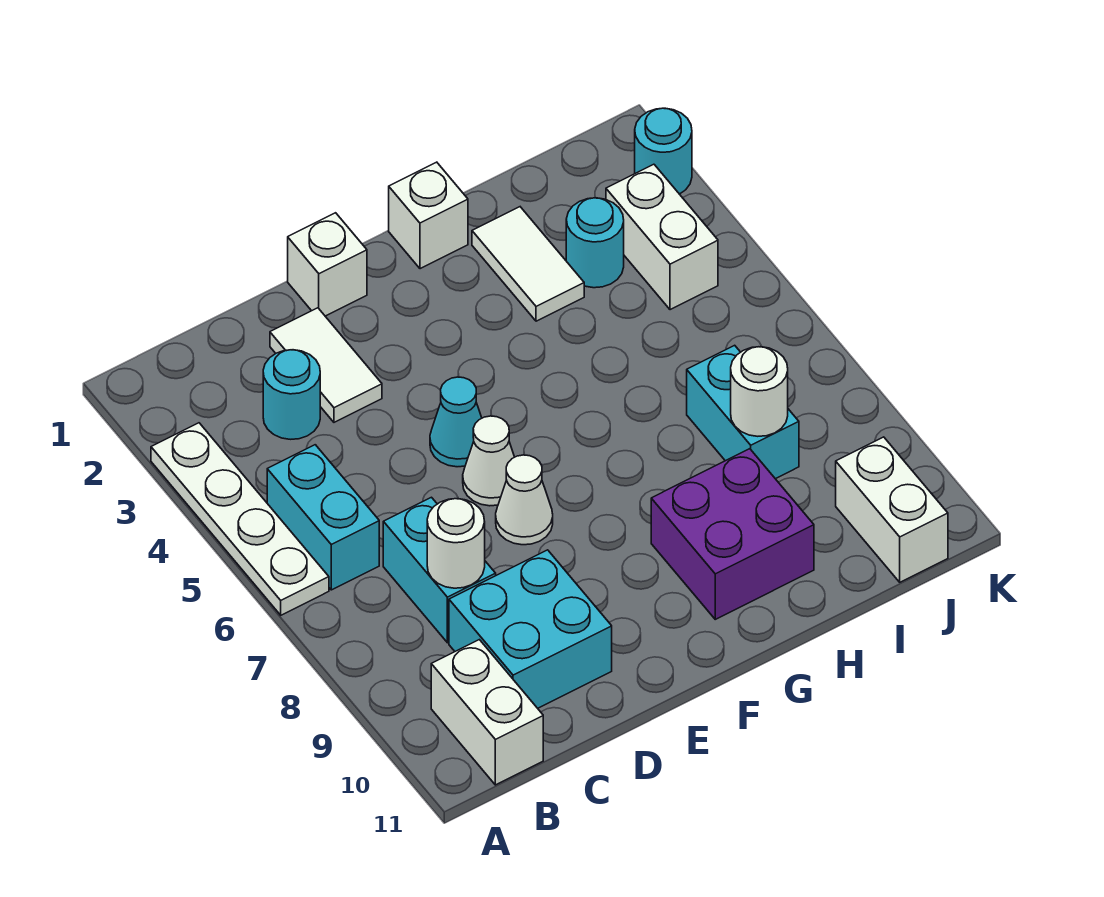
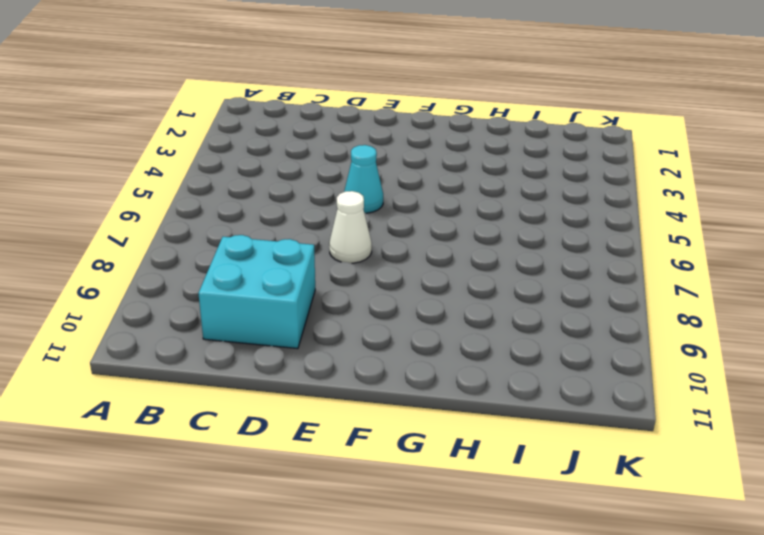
none -> white 1x4 plate [151,423,329,615]
none -> cyan 1x2 brick [267,445,379,590]
none -> white 1x2 brick [431,640,543,785]

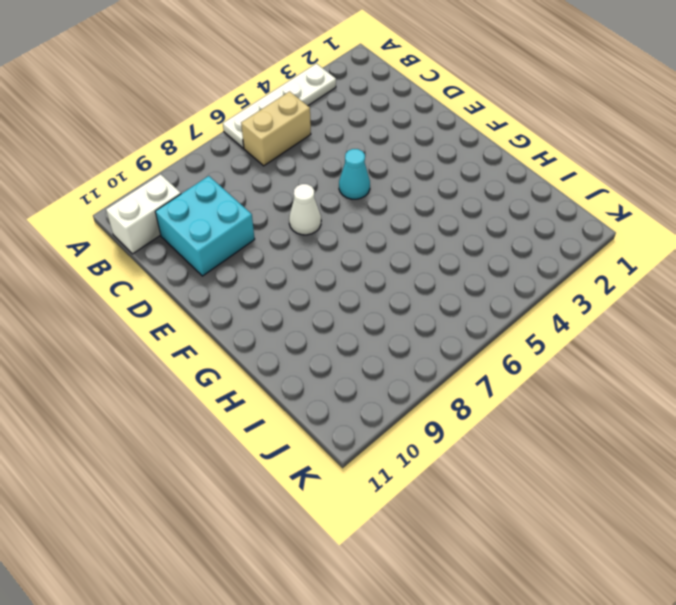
tan 1x2 brick [241,91,311,166] -> cyan 1x2 brick [267,445,379,590]
none -> cyan 1x1 round brick [263,350,320,439]
none -> cyan 1x2 brick [383,497,496,643]
none -> white 1x2 tile [270,308,382,422]

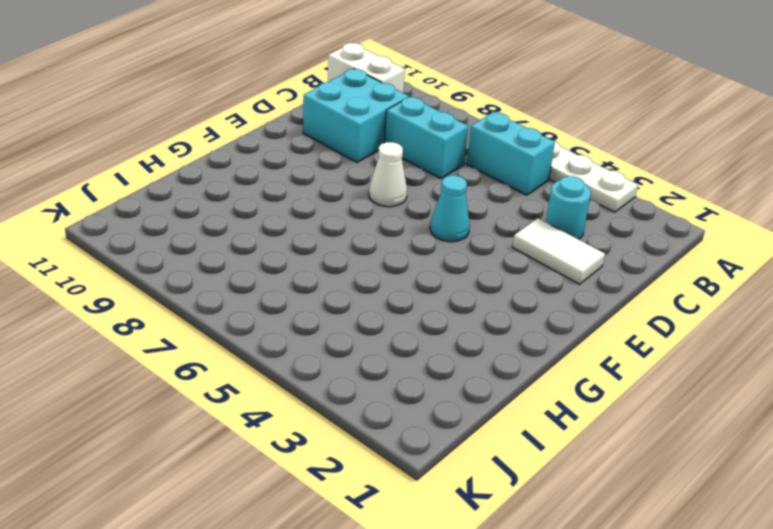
none -> white 1x1 brick [288,213,367,316]
none -> white 1x1 cone [463,416,514,506]
none -> white 1x1 brick [389,162,468,269]

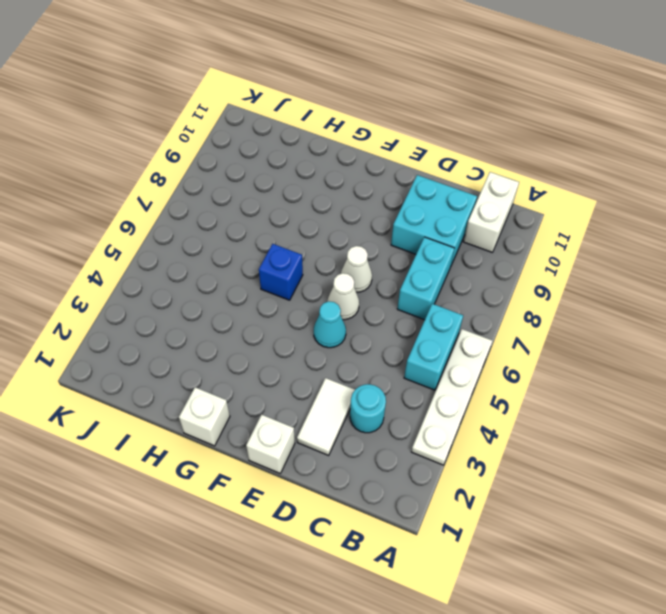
blue 1x1 brick [259,244,303,300] -> none
none -> purple 2x2 brick [651,449,814,619]
none -> white 1x2 tile [472,207,584,321]
none -> cyan 1x1 round brick [566,198,624,288]

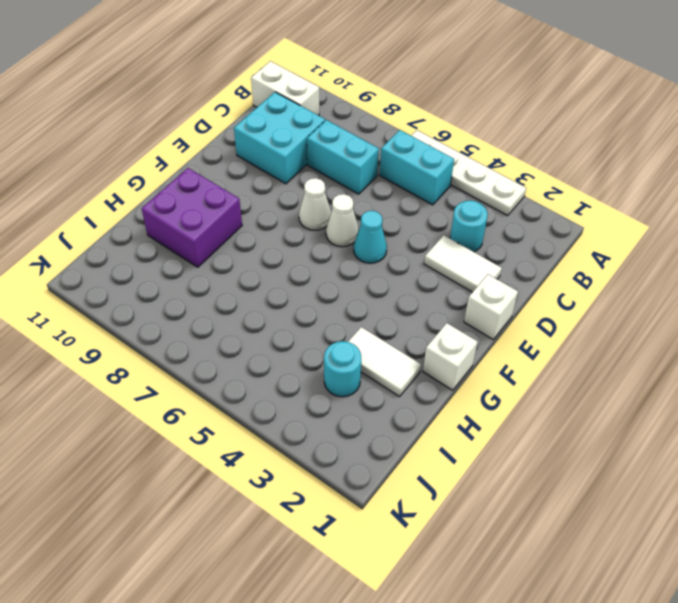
none -> cyan 1x2 brick [687,345,799,479]
none -> white 1x2 brick [606,164,718,310]
none -> white 1x2 brick [836,437,948,582]

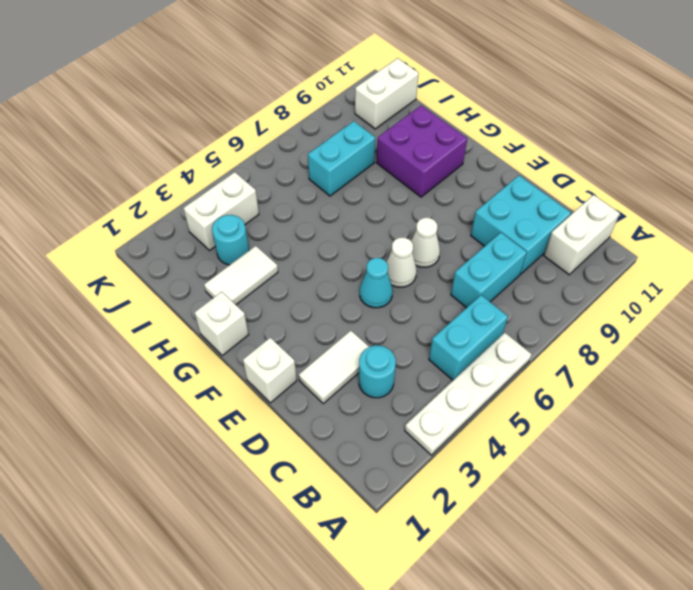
none -> cyan 1x1 round brick [635,108,692,194]
none -> white 1x1 round brick [427,499,485,588]
none -> white 1x1 round brick [731,347,788,436]

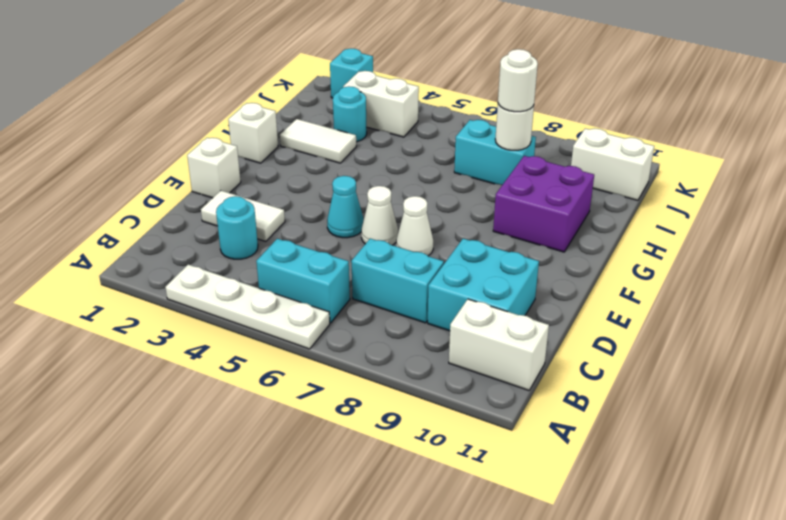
white 1x1 round brick [498,49,538,112] -> white 1x1 round brick moved to [427,499,485,588]
cyan 1x1 brick [330,49,373,98] -> cyan 1x1 round brick [635,108,692,194]

